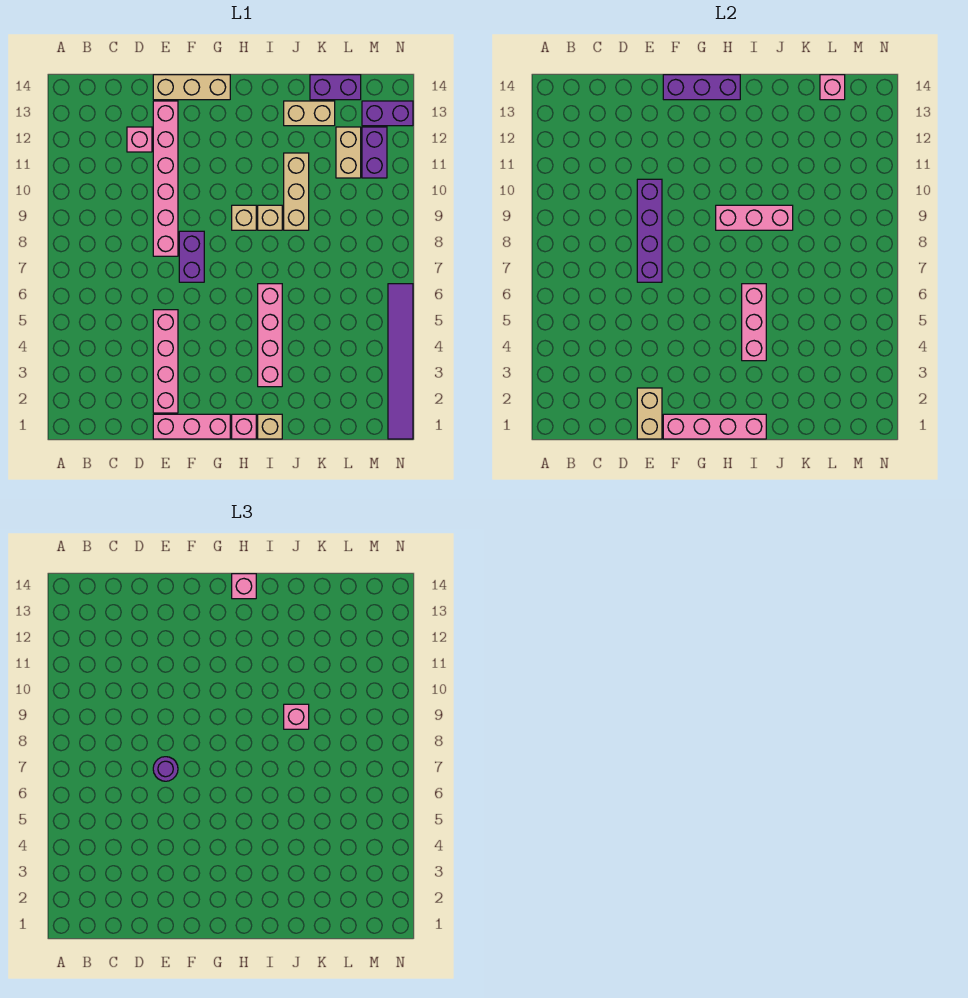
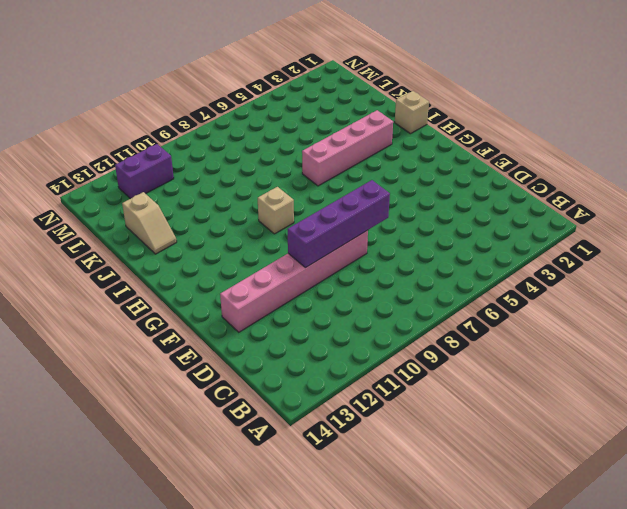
tan 1x2 slope [122,192,177,254] -> tan 1x2 brick [284,101,335,126]
none -> pink 1x1 brick [127,127,152,152]
none -> pink 1x3 brick [153,414,230,439]
none -> pink 1x4 brick [153,310,178,413]

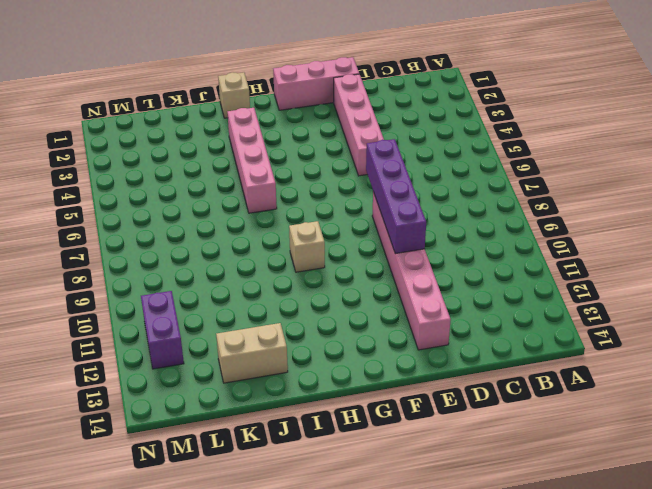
none -> pink 1x1 brick [127,127,152,152]
none -> tan 1x3 brick [153,75,230,100]
none -> purple 1x2 brick [179,231,204,282]

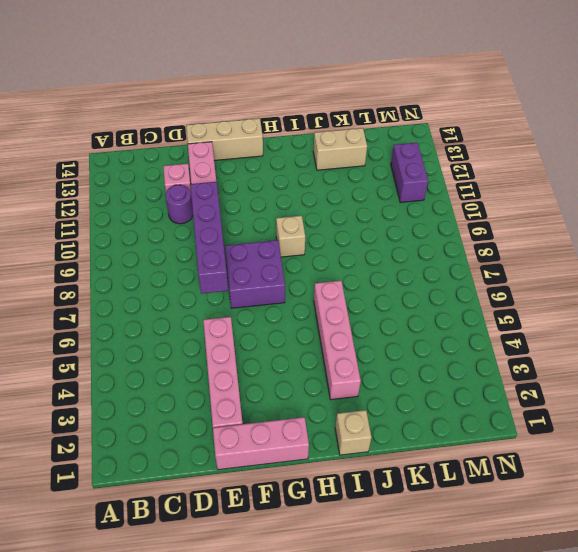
purple 1x1 round brick [165,185,193,224] -> purple 1x1 round brick moved to [153,757,178,781]
purple 2x2 brick [225,240,285,308] -> purple 1x2 brick [179,231,204,282]
none -> pink 1x1 brick [232,414,256,439]
none -> tan 1x1 brick [258,205,282,230]
none -> tan 1x3 brick [284,153,309,230]

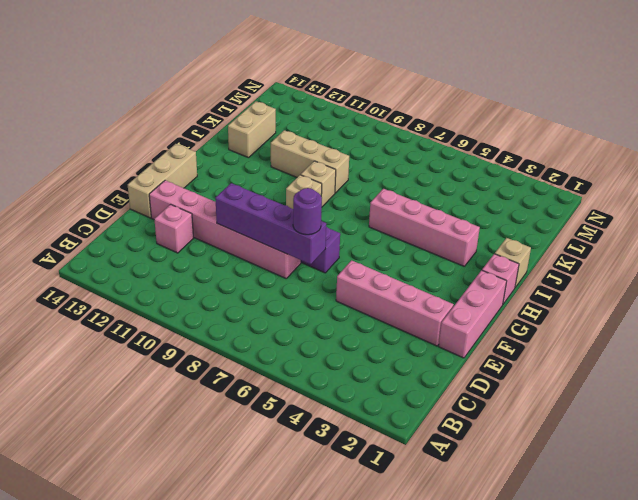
none -> purple 1x2 brick [310,75,361,100]
none -> tan 1x2 brick [336,127,361,178]
none -> purple 1x2 brick [362,127,387,178]

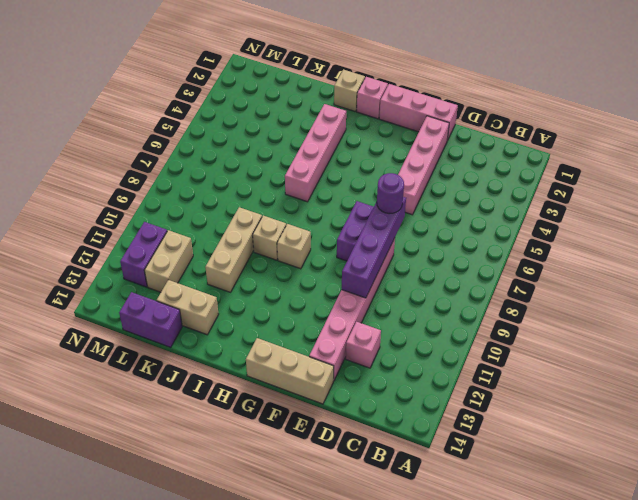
none -> purple 1x2 brick [362,101,413,126]
none -> purple 1x6 tile [388,284,413,439]
none -> tan 1x2 brick [637,388,662,439]

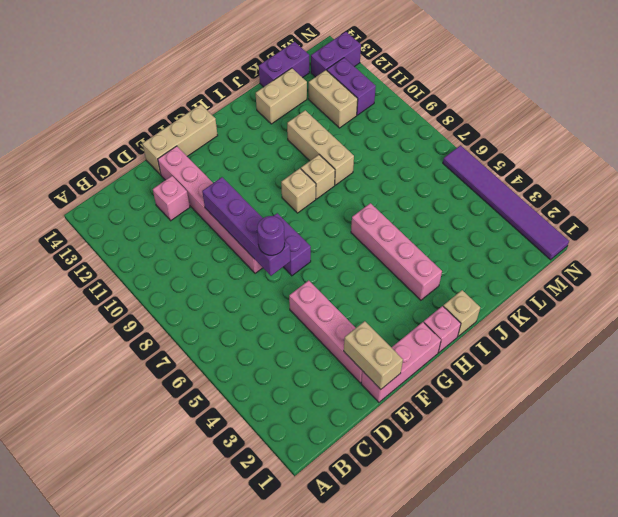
none -> pink 1x4 brick [663,414,766,439]
none -> purple 1x3 brick [663,75,740,100]
none -> pink 1x3 brick [716,205,793,230]

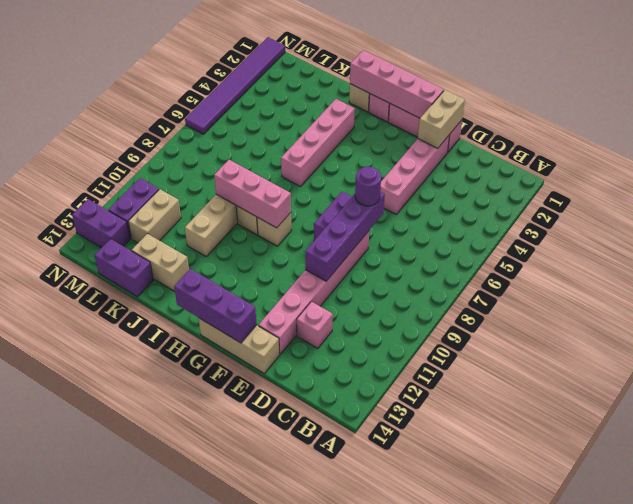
none -> pink 1x3 brick [742,284,766,361]
none -> pink 1x1 brick [820,75,845,100]
none -> pink 1x1 brick [232,574,256,599]

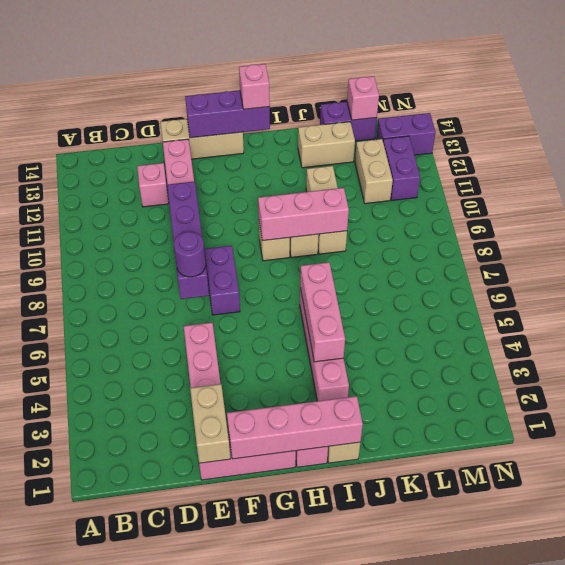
none -> purple 1x6 tile [388,284,413,439]
none -> pink 1x1 brick [284,704,309,729]

